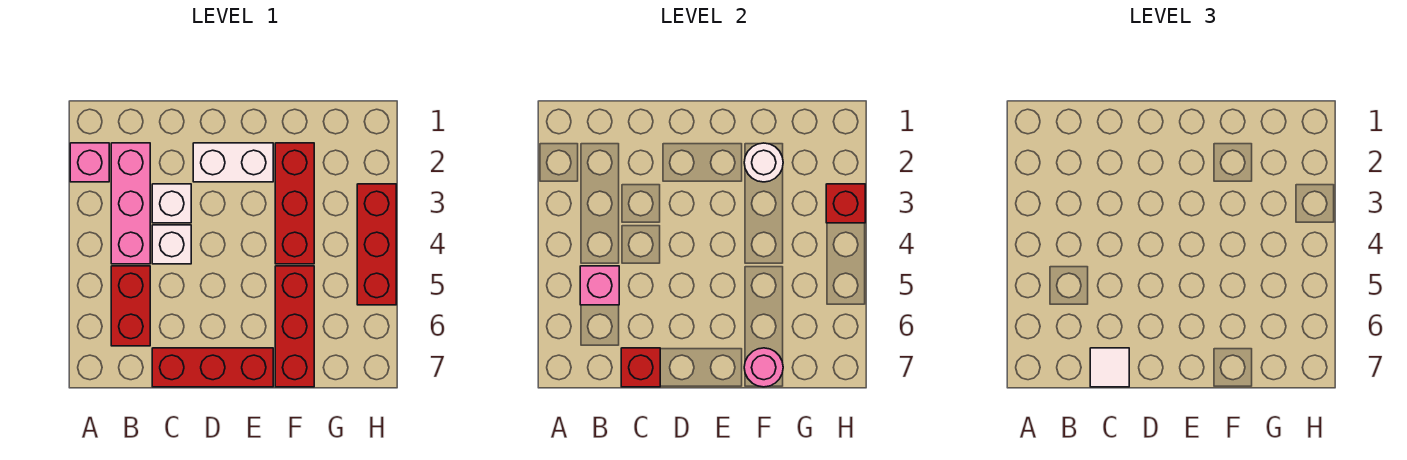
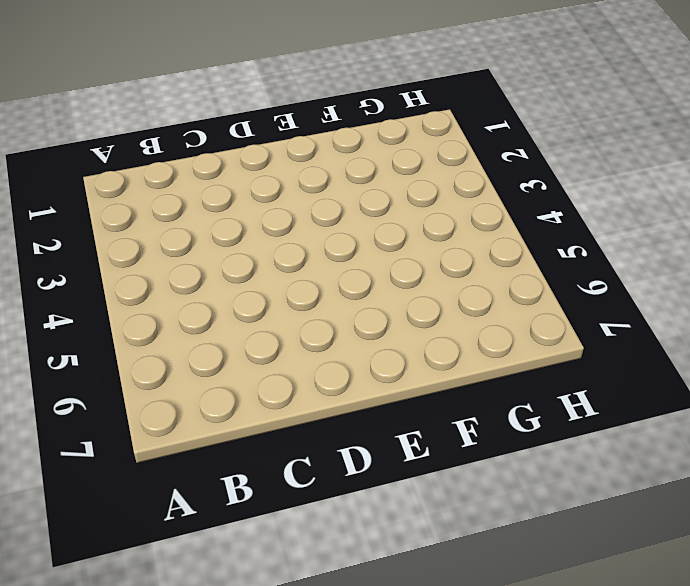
none -> pink 1x1 brick [70,143,109,182]
none -> pink 1x3 brick [111,143,150,264]
none -> red 1x2 brick [111,266,150,346]

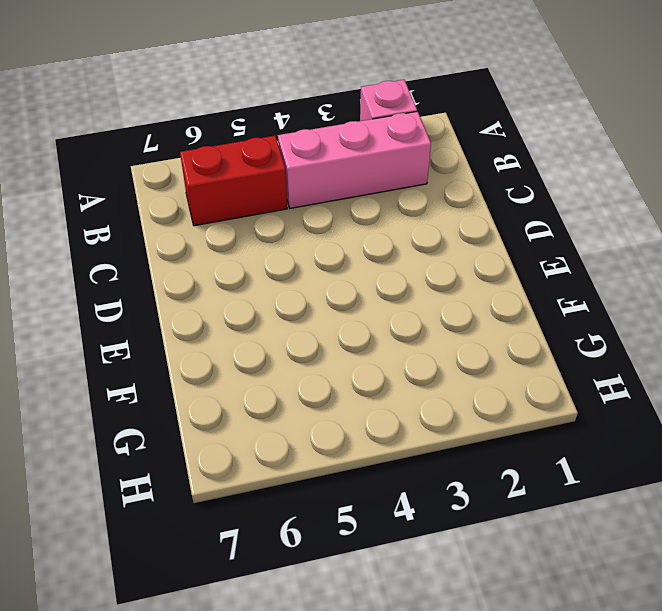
none -> white 1x1 brick [152,184,191,223]
none -> white 1x1 brick [152,225,191,264]
none -> red 1x3 brick [152,348,273,387]

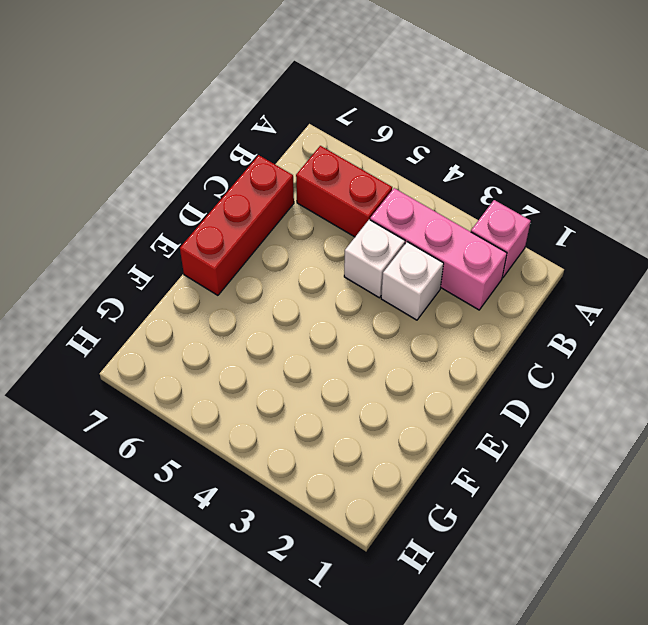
none -> white 1x2 brick [193,143,273,182]
none -> red 1x3 brick [275,143,314,264]
none -> red 1x3 brick [275,266,314,387]

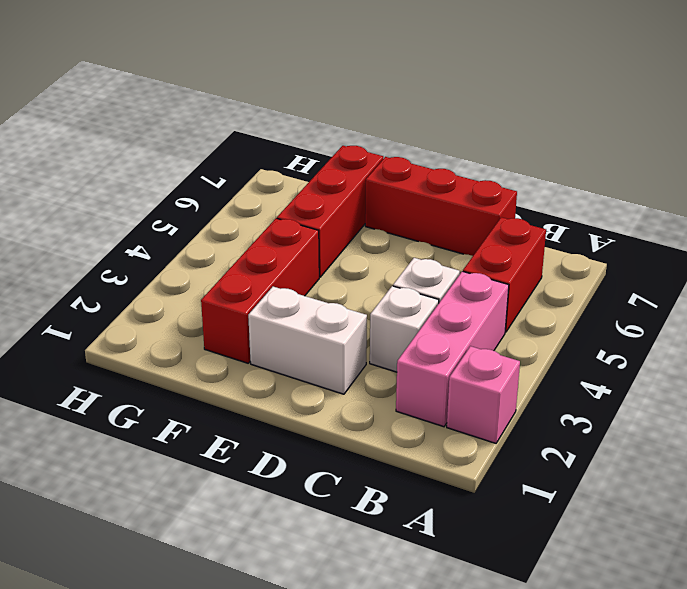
none -> red 1x3 brick [357,184,396,305]
none -> pink 1x1 brick [580,266,619,305]
none -> red 1x1 brick [621,348,660,387]

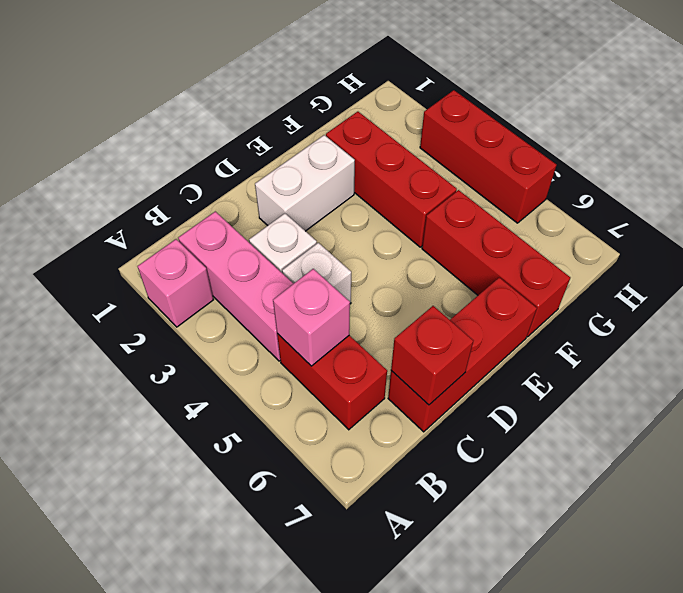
none -> white 1x1 round brick [744,143,783,182]
none -> pink 1x1 round brick [744,348,783,387]
none -> red 1x1 brick [826,184,865,223]

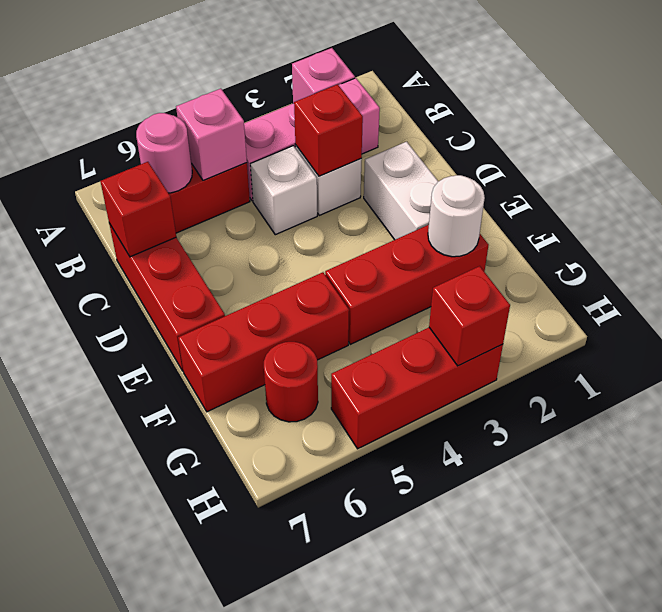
pink 1x1 round brick [136,113,192,193] -> pink 1x1 round brick moved to [744,348,783,387]
red 1x1 brick [294,84,363,176] -> none
red 1x1 round brick [264,342,318,422] -> none
none -> white 1x1 tile [1090,348,1129,387]

